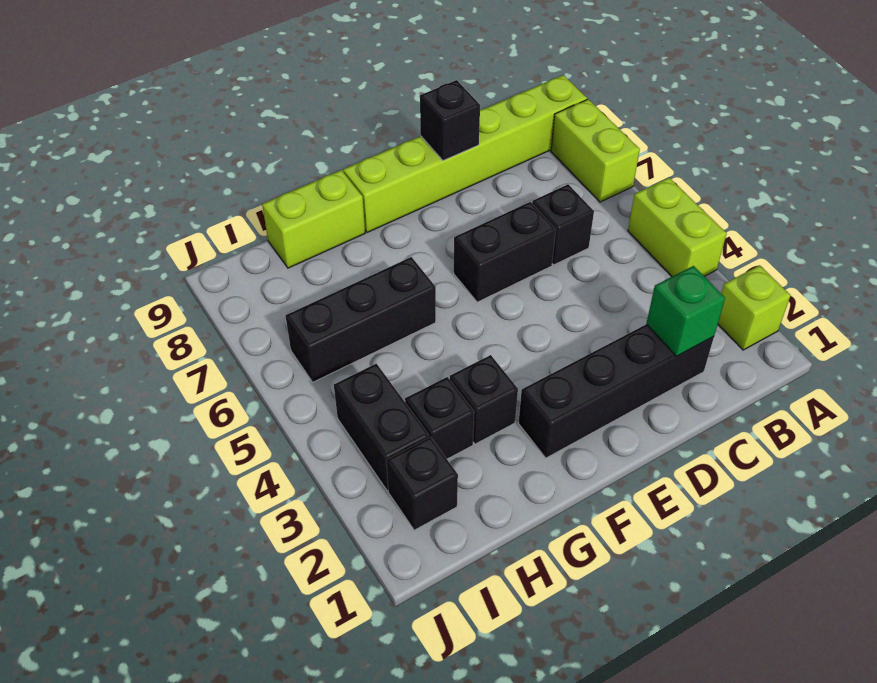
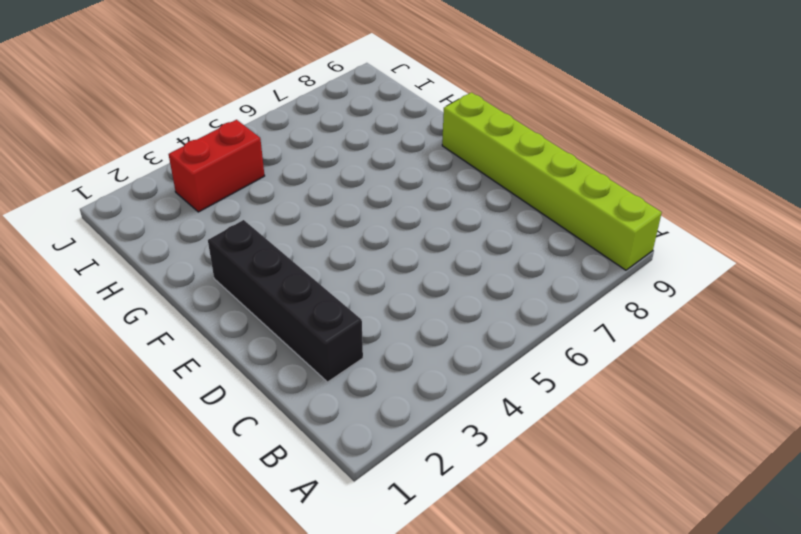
red 1x2 brick [169,120,265,212] -> black 1x2 brick [334,364,429,491]
none -> lime 1x1 brick [718,265,791,350]
none -> lime 1x2 brick [628,178,727,276]
none -> lime 1x2 brick [551,99,640,202]

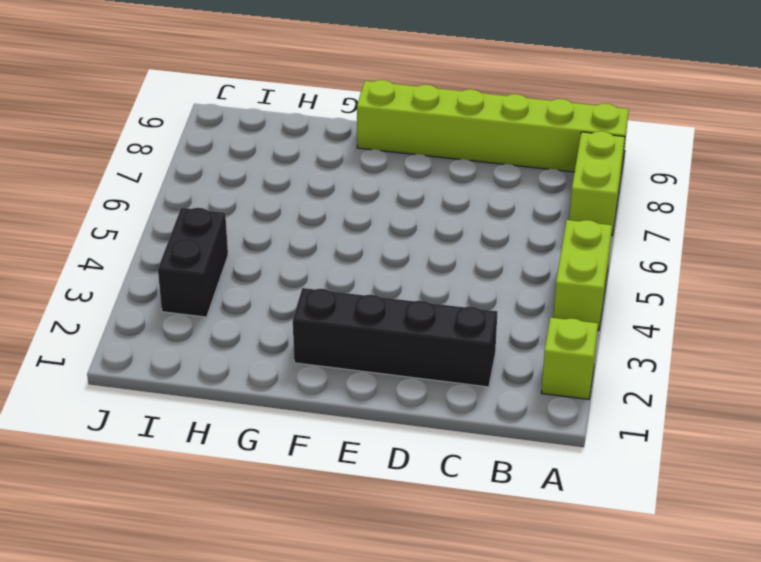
none -> black 1x1 brick [532,184,594,265]
none -> black 1x2 brick [454,202,556,302]
none -> black 1x1 brick [450,355,518,444]

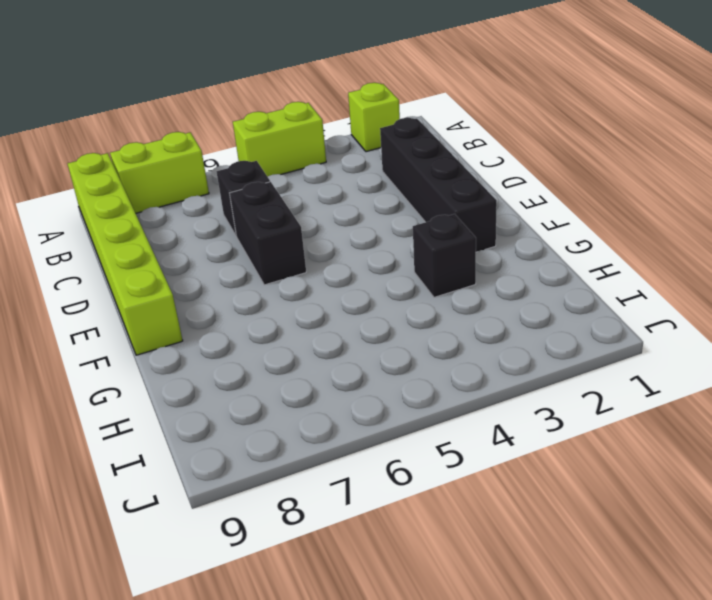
none -> black 1x3 brick [285,257,436,382]
none -> lime 1x2 brick [262,170,365,268]
none -> black 1x1 brick [405,377,474,459]

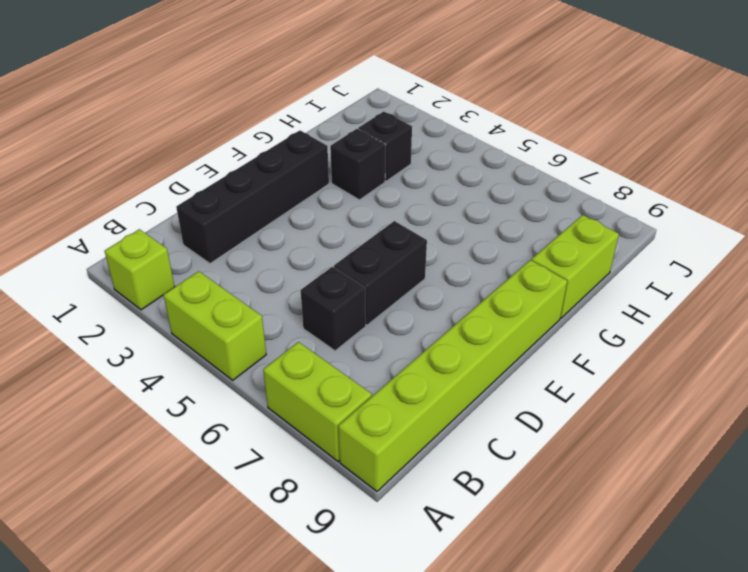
none -> black 1x3 brick [285,257,436,382]
none -> black 1x1 brick [386,437,458,530]
none -> black 1x2 brick [334,364,429,491]

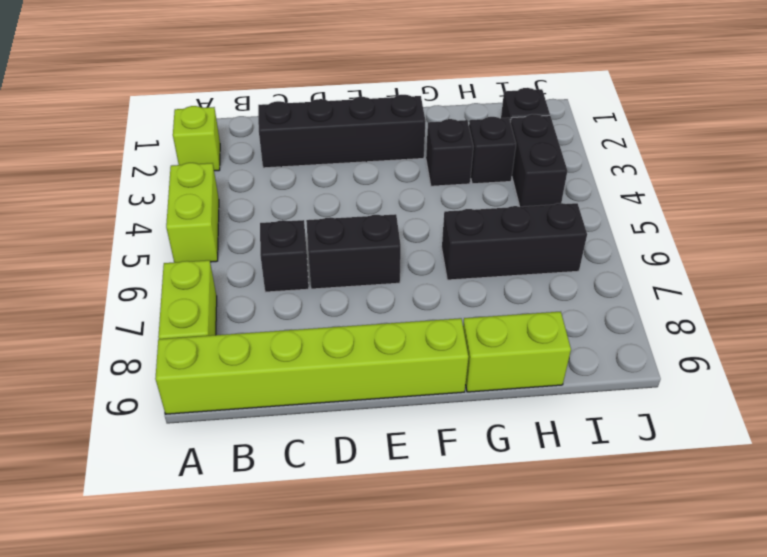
none -> green 1x1 brick [646,266,725,356]
none -> black 1x1 brick [420,80,480,161]

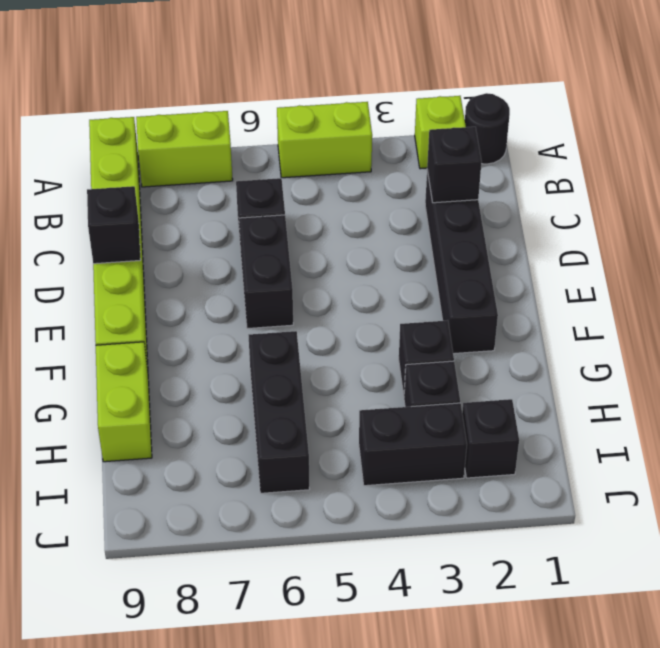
black 1x1 round brick [465,93,510,164] -> none
black 1x1 brick [427,127,482,203] -> green 1x1 brick [646,266,725,356]

